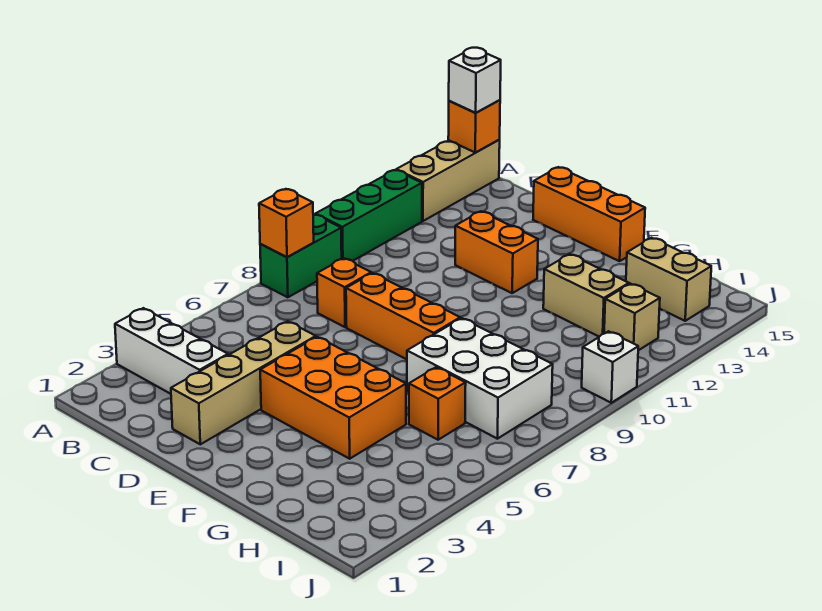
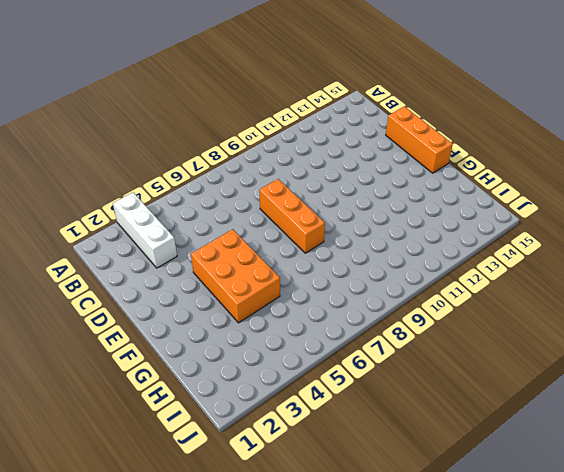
none -> green 1x2 brick [260,214,342,297]
none -> green 1x3 brick [316,170,422,261]
none -> tan 1x3 brick [396,140,500,221]

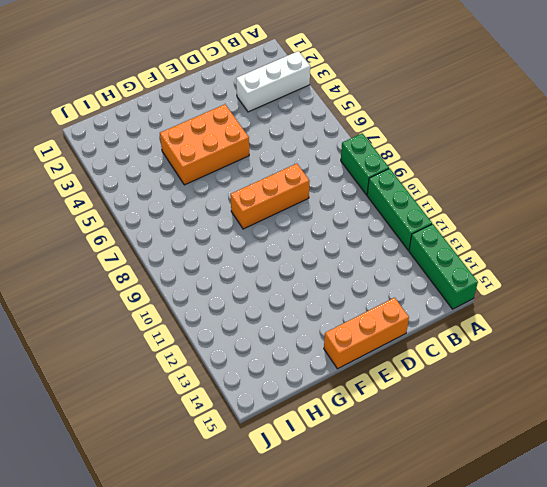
green 1x3 brick [409,224,478,309] -> tan 1x3 brick [396,140,500,221]
none -> orange 1x1 brick [317,258,371,327]
none -> tan 1x4 brick [171,321,316,444]
none -> orange 1x2 brick [455,211,538,293]

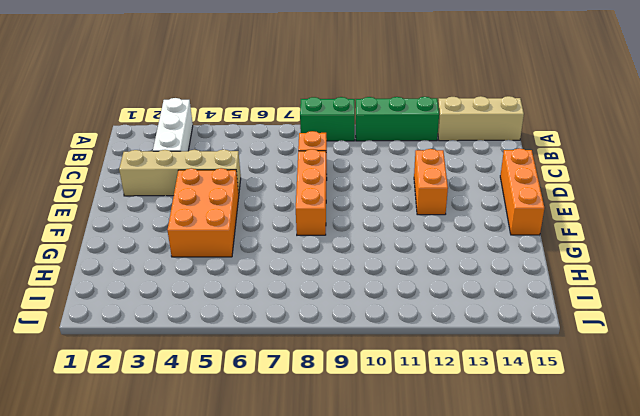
none -> white 2x3 brick [407,318,553,439]
none -> tan 1x2 brick [543,254,629,337]
none -> orange 1x1 brick [409,367,466,440]

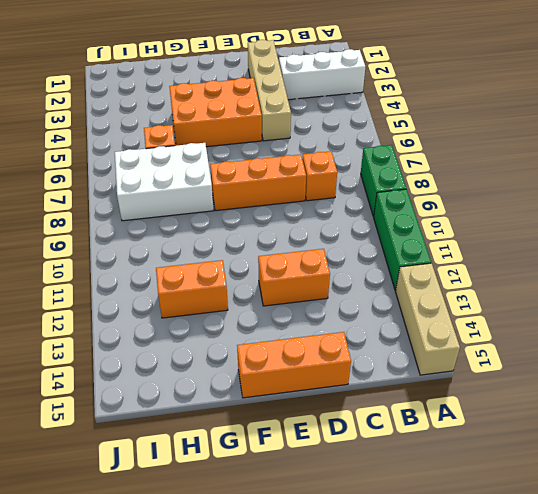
orange 1x2 brick [156,260,228,318] -> tan 1x2 brick [543,254,629,337]
none -> tan 1x2 brick [626,238,711,321]
none -> tan 1x1 brick [604,284,660,350]
none -> white 1x1 brick [582,331,638,403]

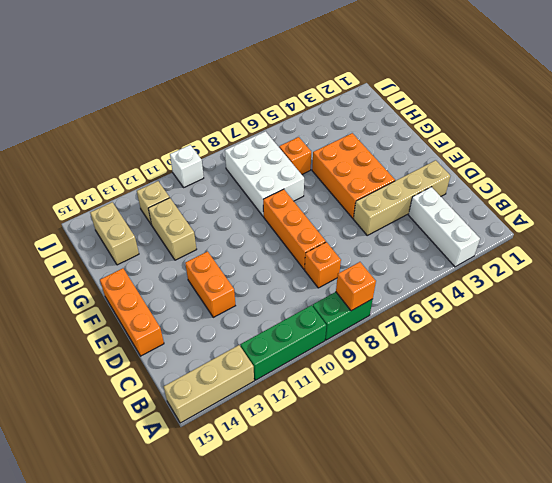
none -> orange 1x1 brick [448,100,500,152]
none -> white 1x1 brick [449,48,501,113]

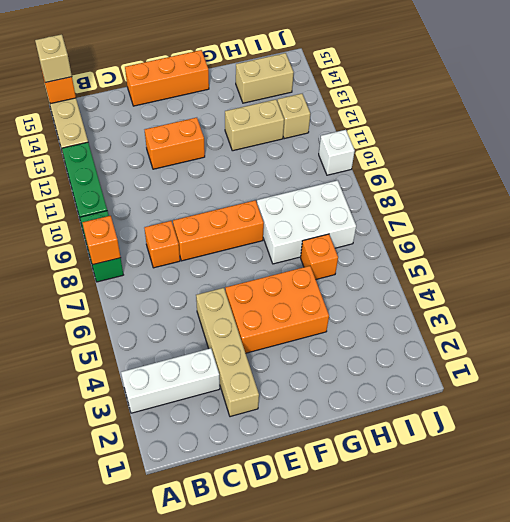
tan 1x1 brick [35,34,72,82] -> white 1x1 brick [449,48,501,113]

